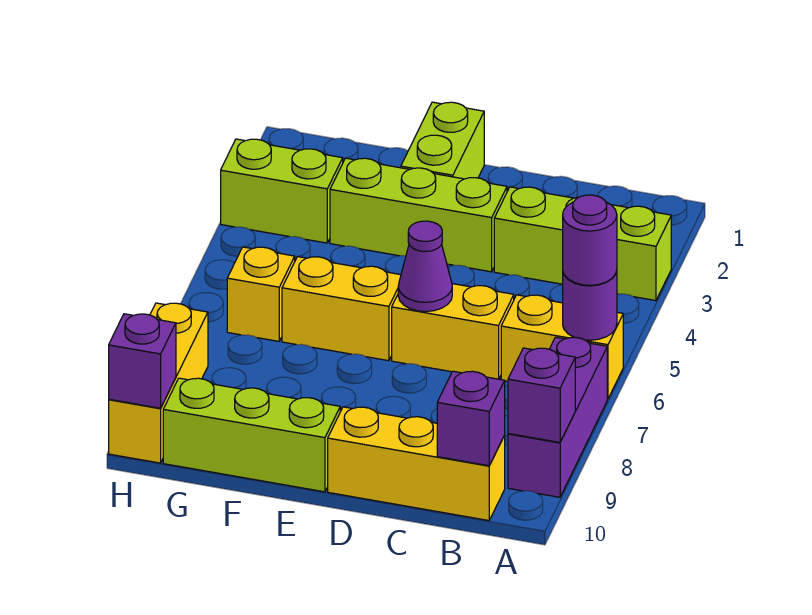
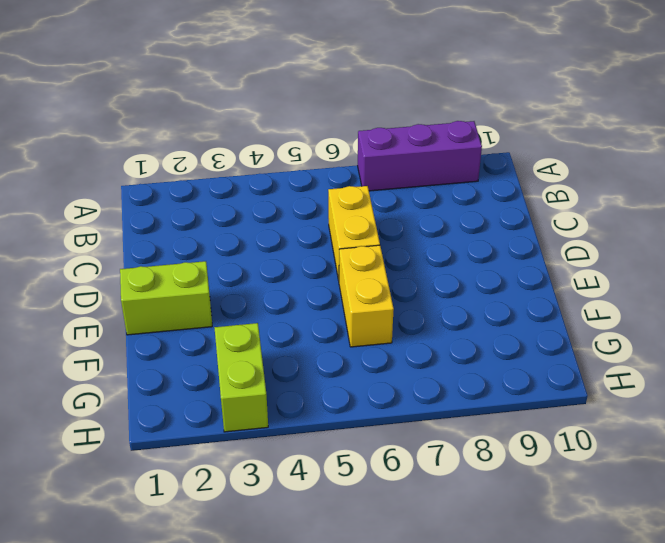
none -> lime 1x3 brick [494,187,671,301]
none -> yellow 1x2 brick [501,295,623,399]
none -> yellow 1x3 brick [328,407,505,521]

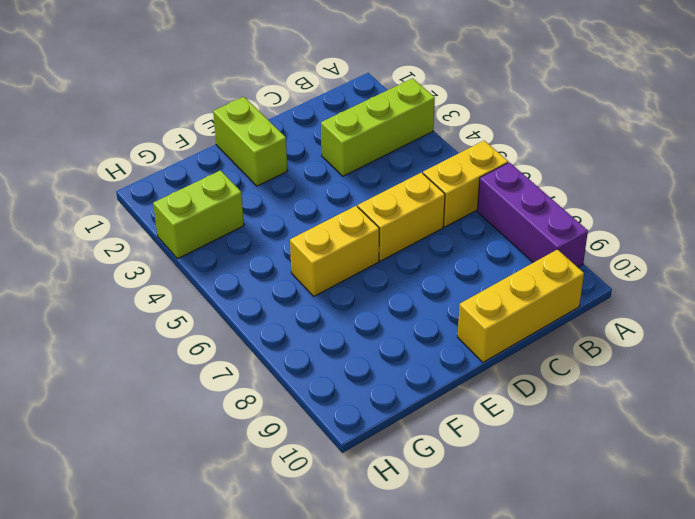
none -> lime 1x3 brick [330,158,507,272]
none -> lime 1x3 brick [163,378,340,492]
none -> yellow 1x1 brick [227,247,295,341]

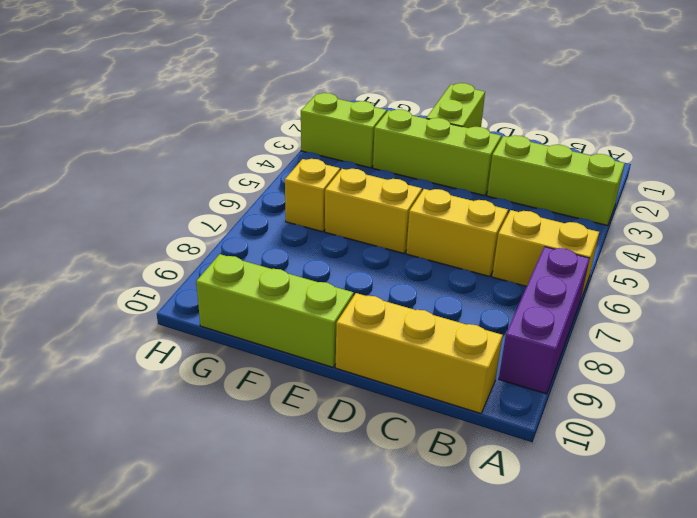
none -> yellow 1x3 brick [109,303,208,463]
none -> purple 1x1 round brick [562,271,617,340]
none -> purple 1x1 brick [508,348,575,442]

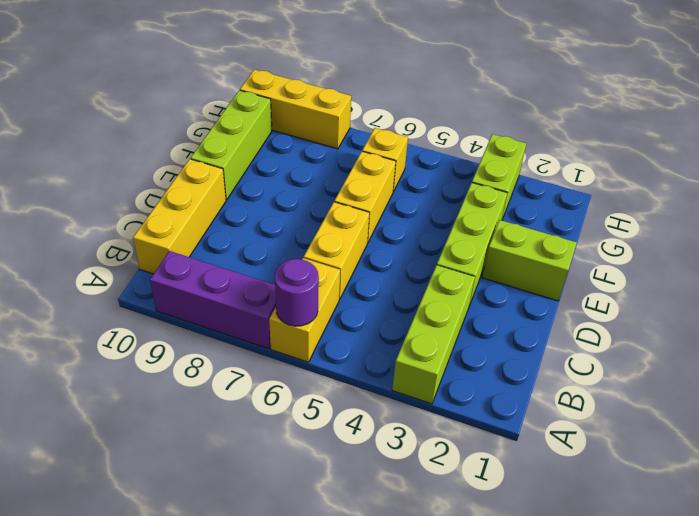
none -> purple 1x1 brick [508,348,575,442]
none -> purple 1x1 brick [437,371,505,466]
none -> purple 1x1 cone [398,221,452,312]

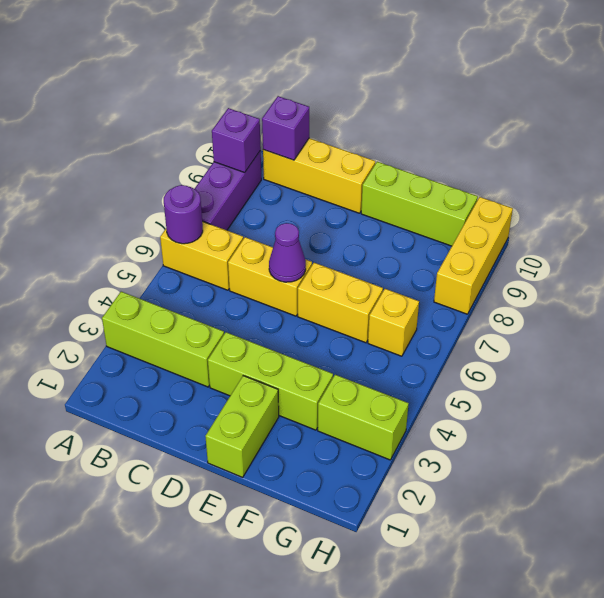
none -> purple 1x1 brick [109,314,176,408]
none -> purple 1x1 round brick [563,195,617,285]

